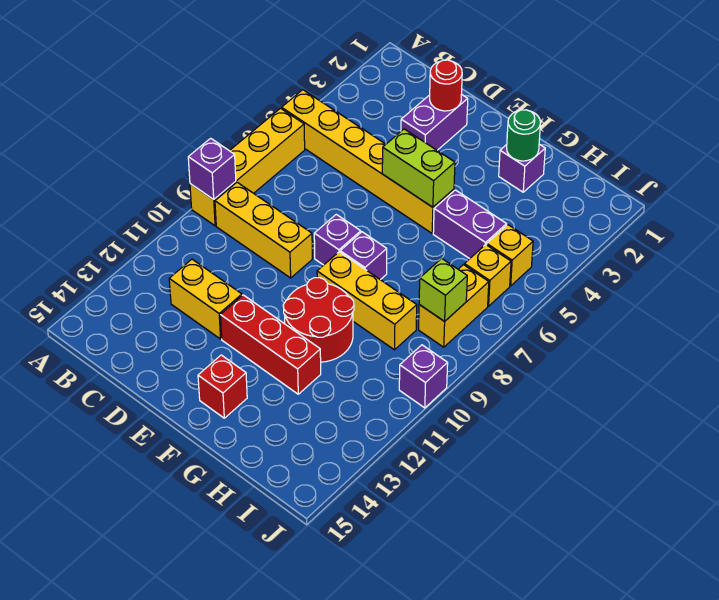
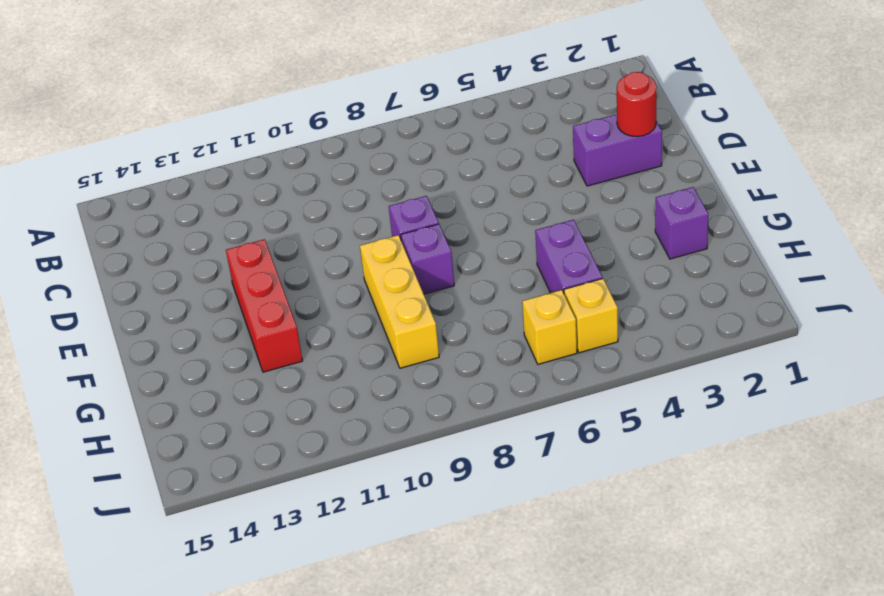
none -> yellow 1x6 brick [282,90,454,233]
none -> yellow 1x4 brick [190,108,305,226]
none -> yellow 1x3 brick [215,182,312,278]

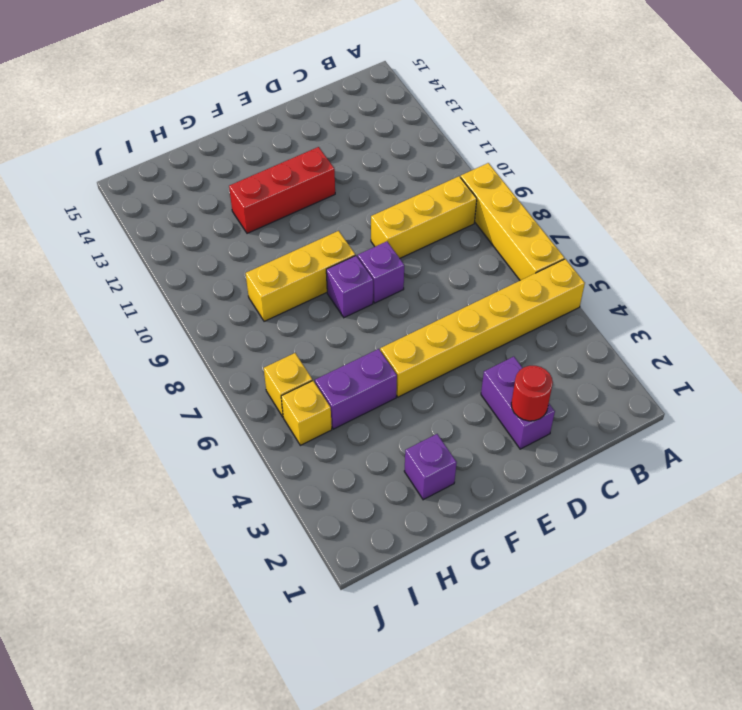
none -> yellow 1x2 brick [169,259,242,339]
none -> red 2x2 round brick [283,278,354,362]
none -> red 1x1 brick [198,355,247,418]

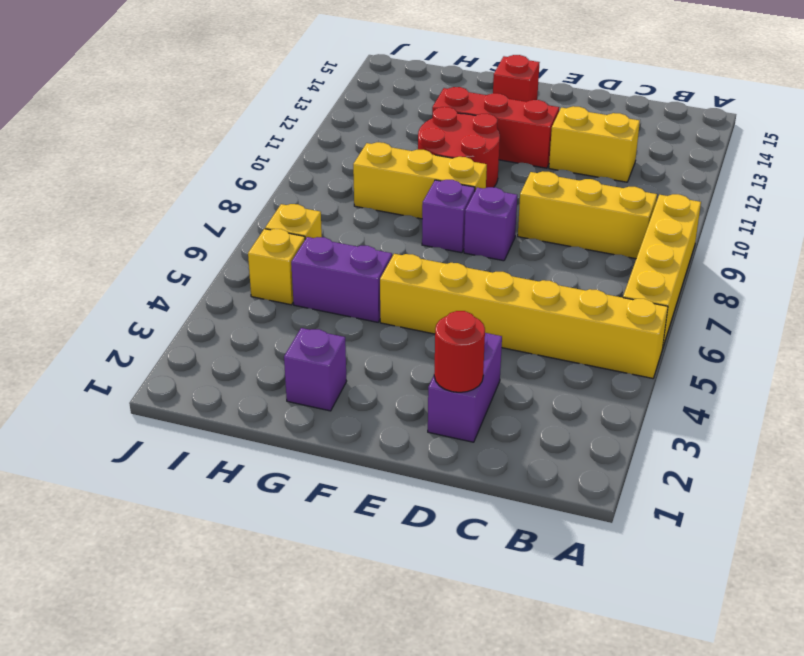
none -> yellow 1x2 brick [419,265,489,347]
none -> purple 1x1 brick [399,345,448,408]
none -> purple 1x1 brick [188,138,236,199]

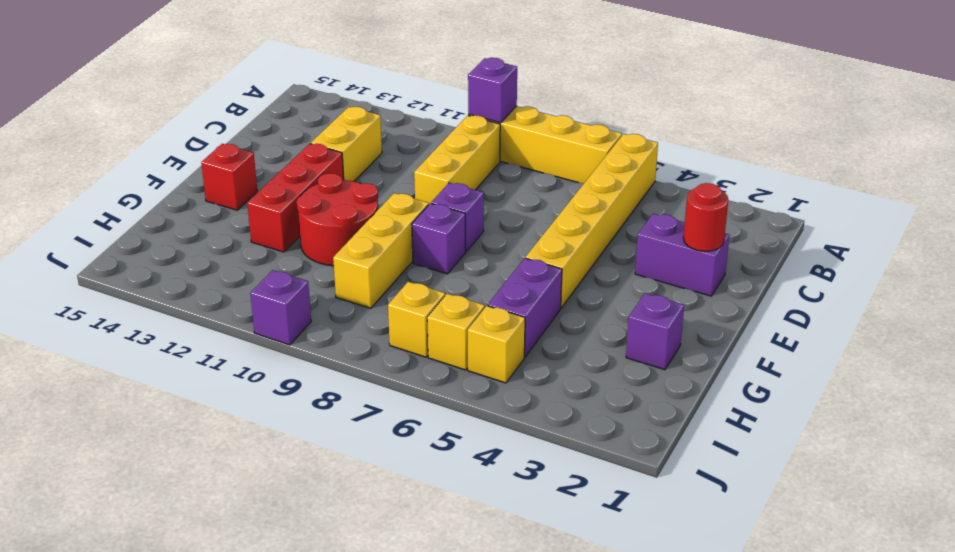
yellow 1x1 brick [388,282,445,357] -> yellow 1x2 brick [419,265,489,347]
none -> lime 1x2 brick [382,129,455,207]
none -> green 1x1 round brick [507,110,540,161]
none -> lime 1x1 brick [419,258,467,321]

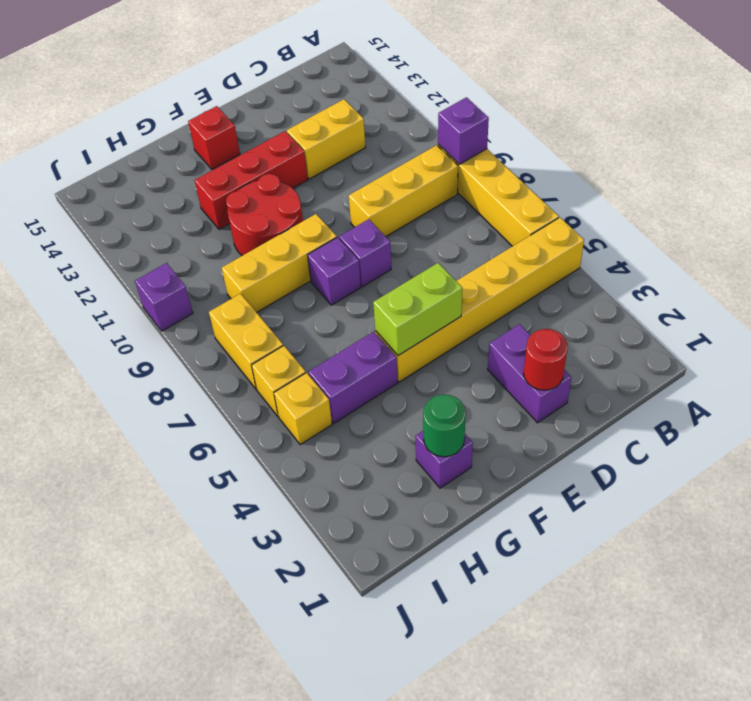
none -> lime 1x1 brick [419,258,467,321]

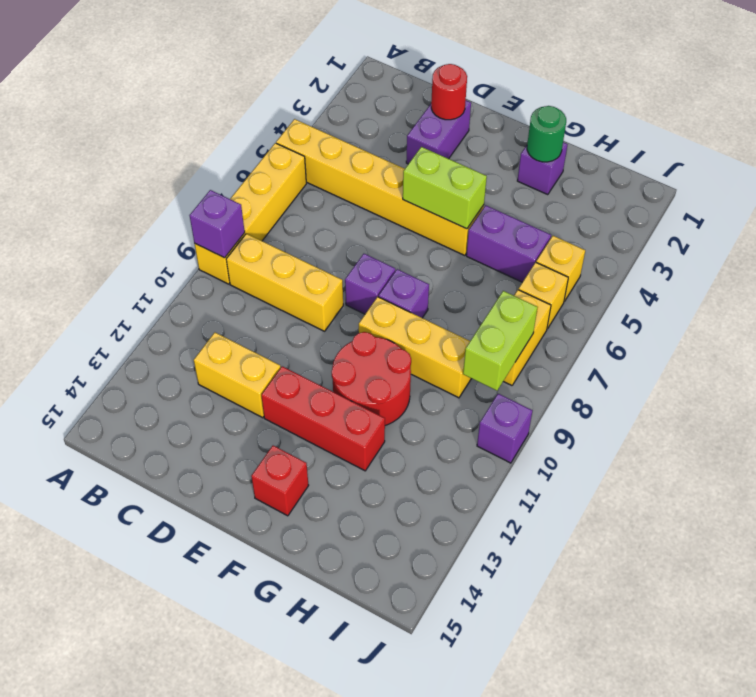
lime 1x2 brick [463,291,537,391] -> lime 1x1 brick [419,258,467,321]

